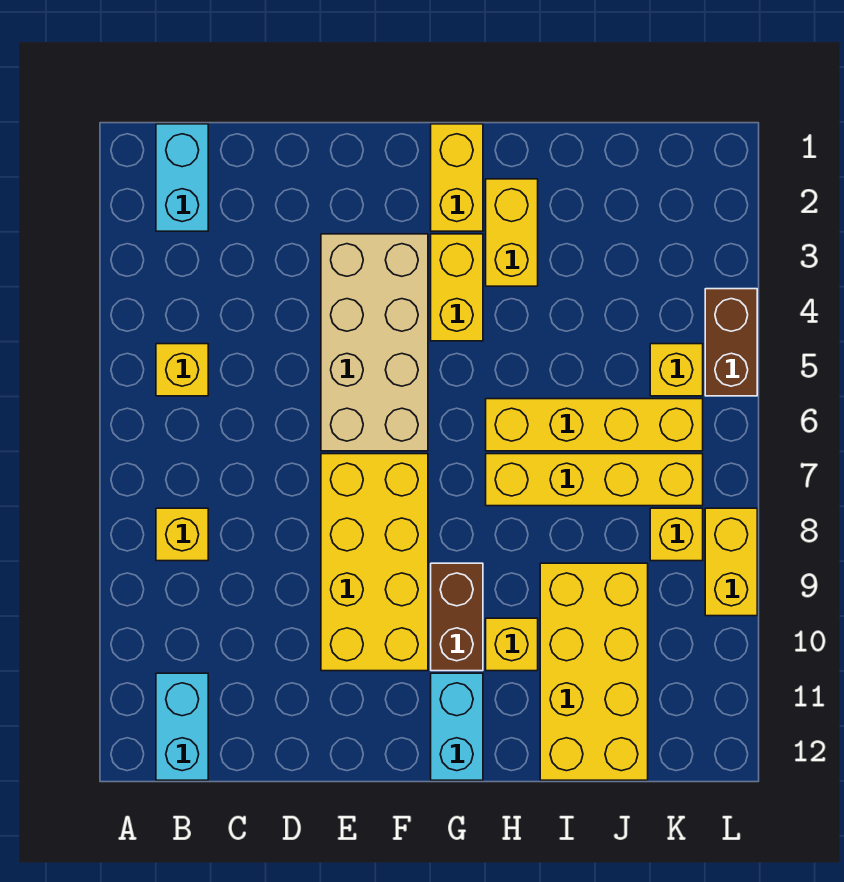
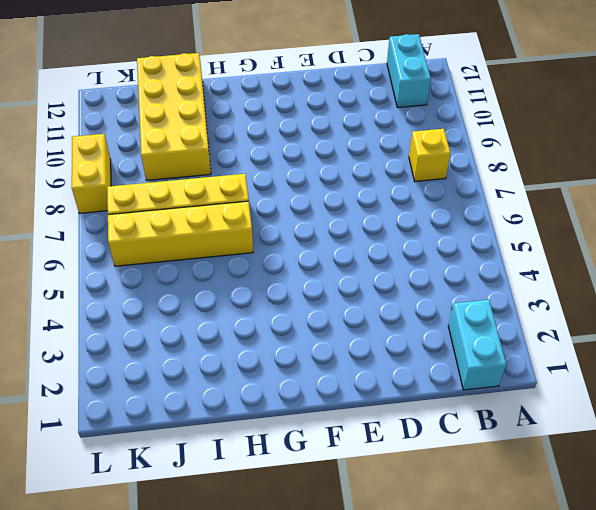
none -> yellow 1x1 brick [156,344,208,396]
none -> tan 2x4 brick [321,234,428,451]
none -> yellow 2x4 brick [321,454,428,671]

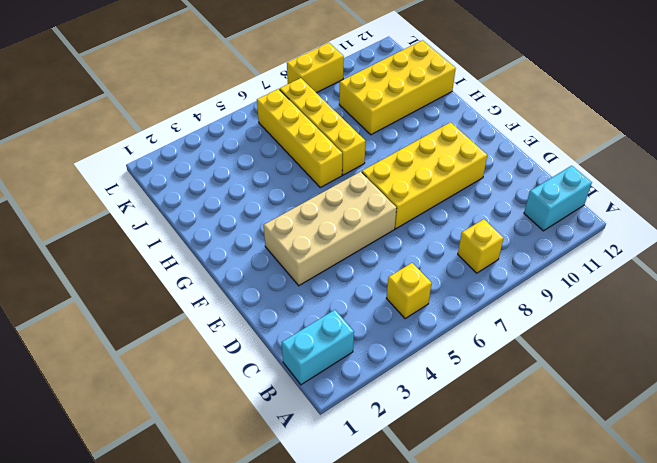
none -> yellow 1x2 brick [431,124,483,231]
none -> yellow 1x2 brick [431,234,483,341]
none -> brown 1x2 brick [431,563,483,671]

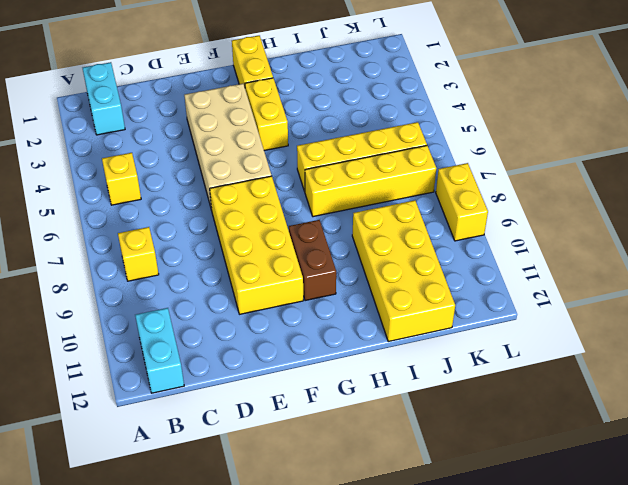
none -> cyan 1x2 brick [431,673,483,780]
none -> yellow 1x2 brick [486,179,538,286]
none -> yellow 1x1 brick [486,618,538,671]

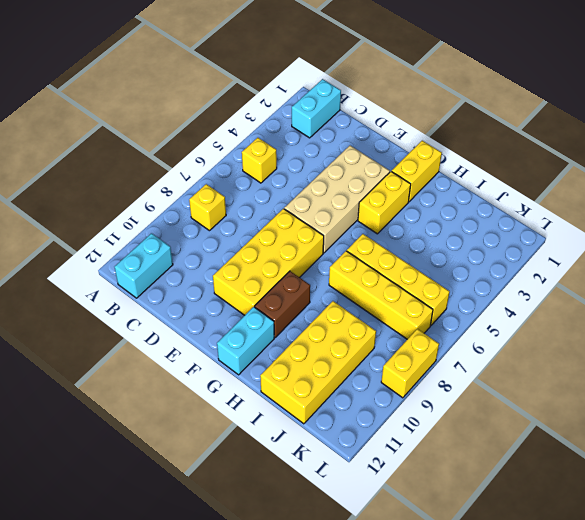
none -> yellow 1x2 brick [486,179,538,286]
none -> yellow 1x1 brick [486,618,538,671]
none -> yellow 1x1 brick [650,344,703,396]

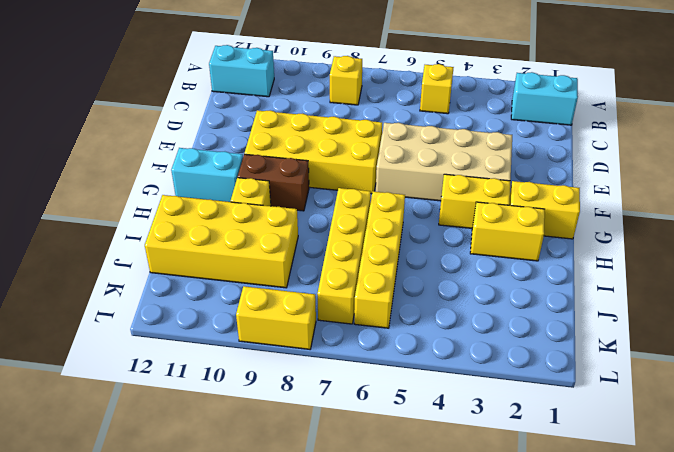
none -> yellow 1x1 brick [650,344,703,396]
none -> yellow 1x1 brick [650,508,703,561]
none -> brown 1x2 brick [705,289,757,396]

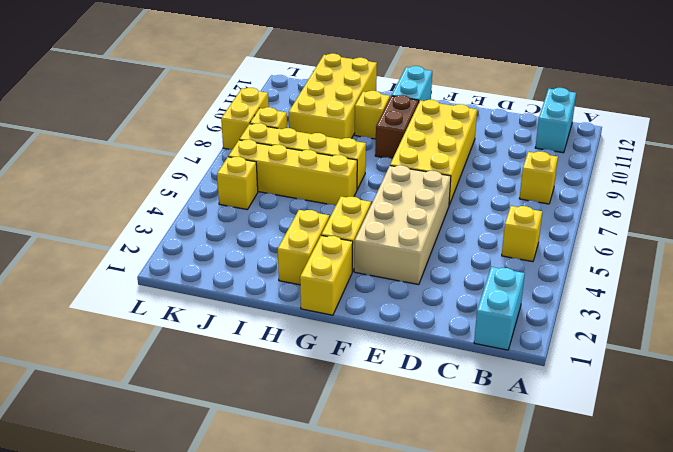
none -> brown 1x2 brick [705,289,757,396]

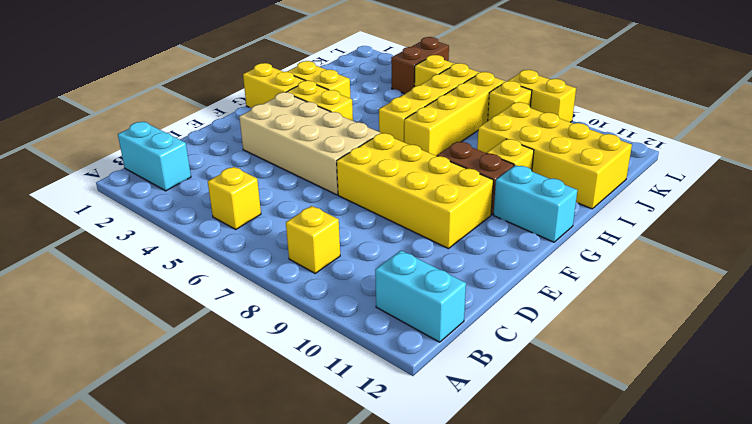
brown 1x2 brick [391,37,449,94] -> brown 1x2 brick turned to [705,289,757,396]

